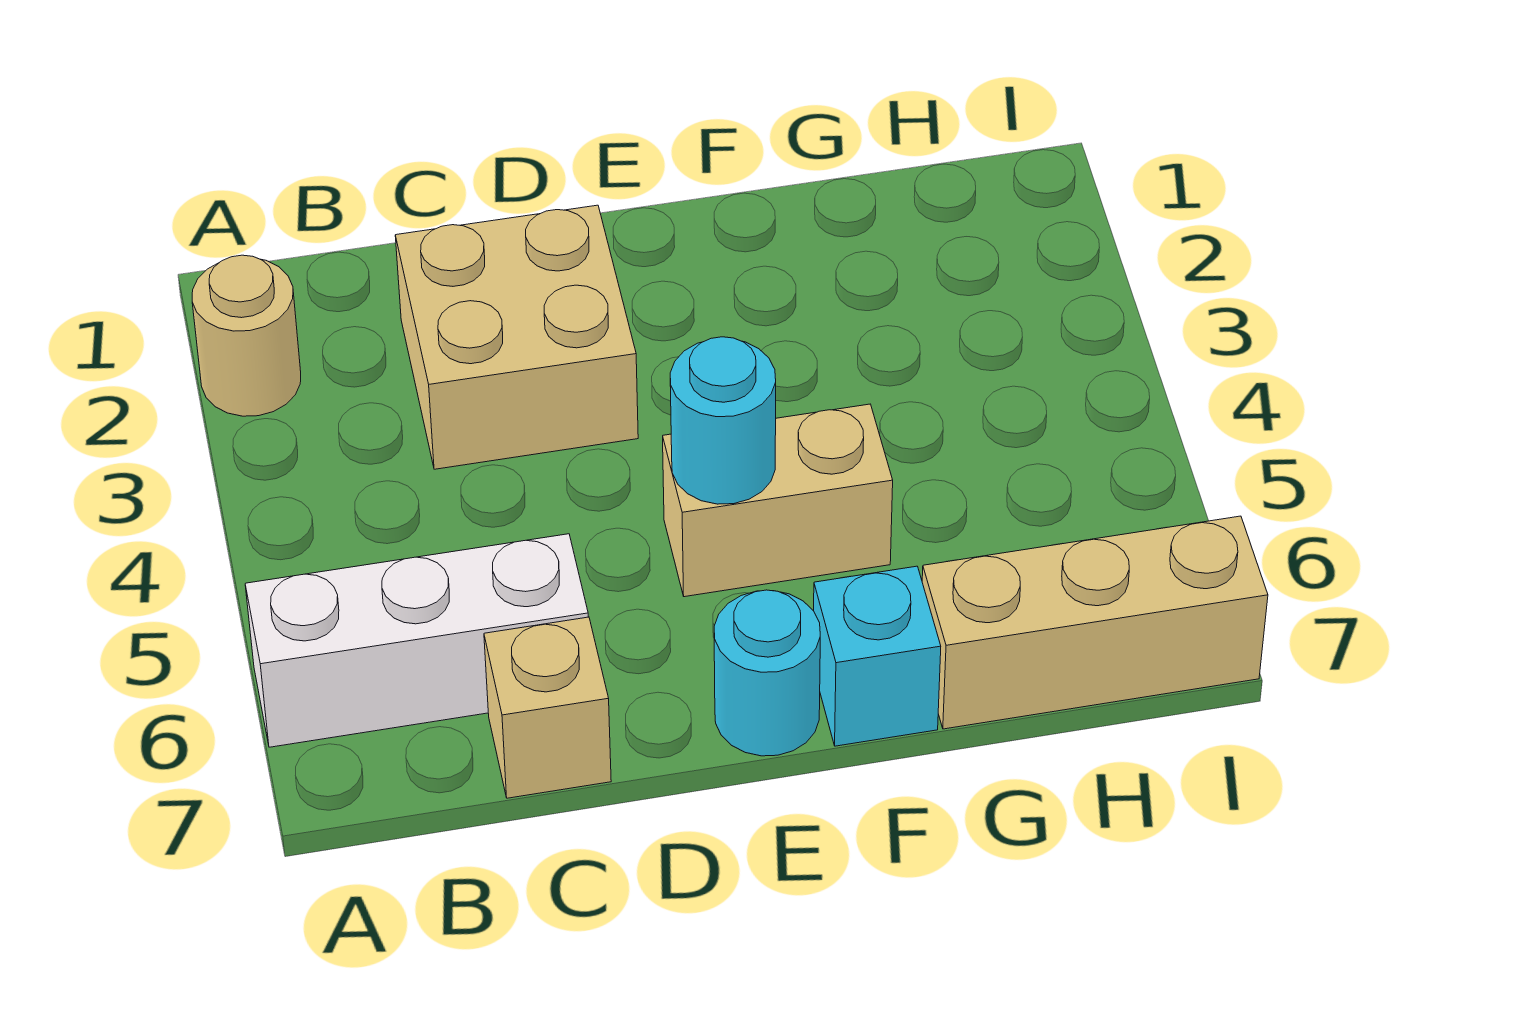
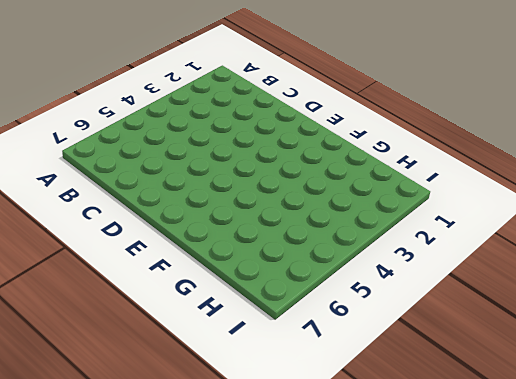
none -> tan 1x1 round brick [192,255,301,416]
none -> white 1x3 brick [245,534,588,747]

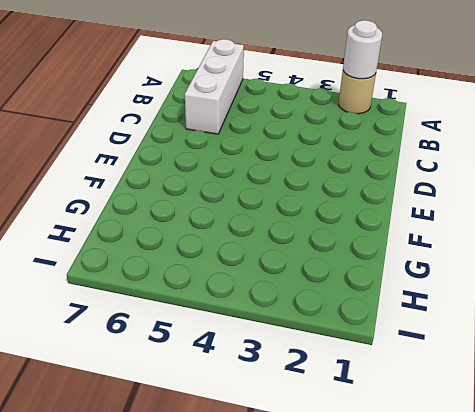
white 1x1 round brick [343,20,382,79] -> none
none -> tan 2x2 brick [395,205,638,469]
none -> tan 1x1 brick [484,617,611,798]

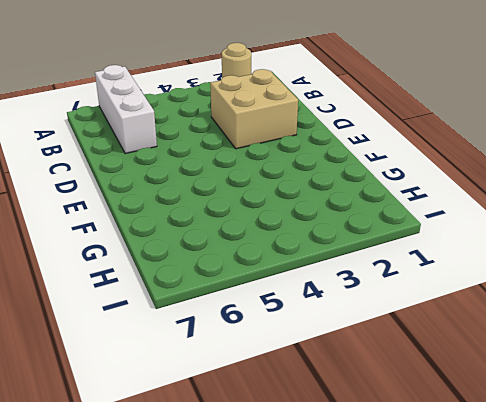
none -> tan 1x1 brick [484,617,611,798]
none -> tan 1x2 brick [663,404,893,597]

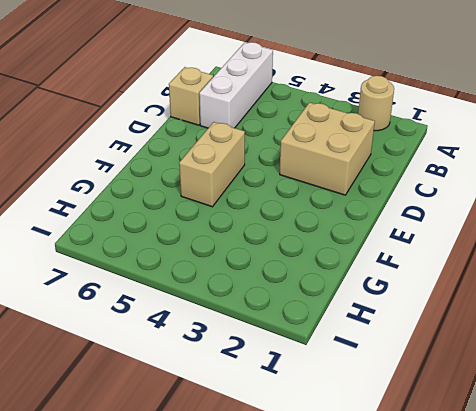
none -> cyan 1x1 round brick [714,590,820,756]
none -> cyan 1x1 brick [814,566,941,746]

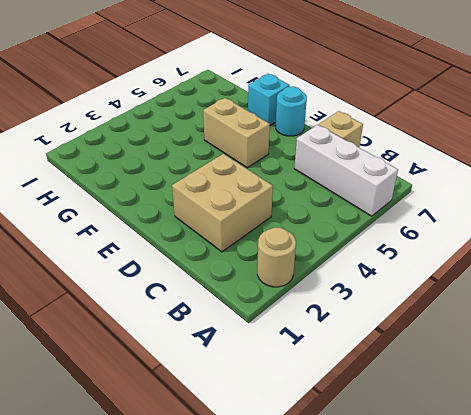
none -> tan 1x3 brick [922,516,1268,729]
none -> cyan 1x1 round brick [670,337,776,504]

